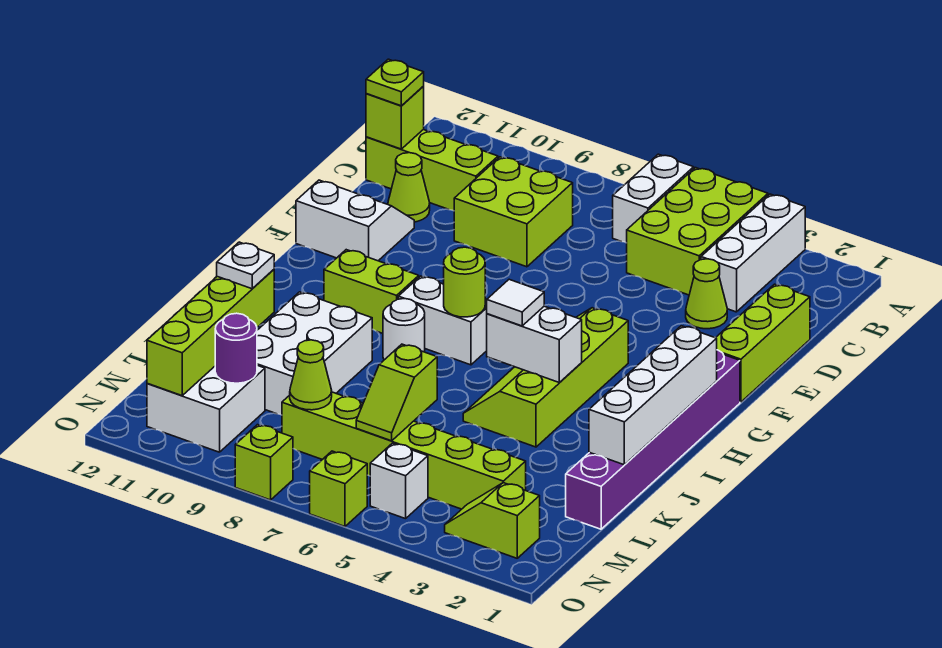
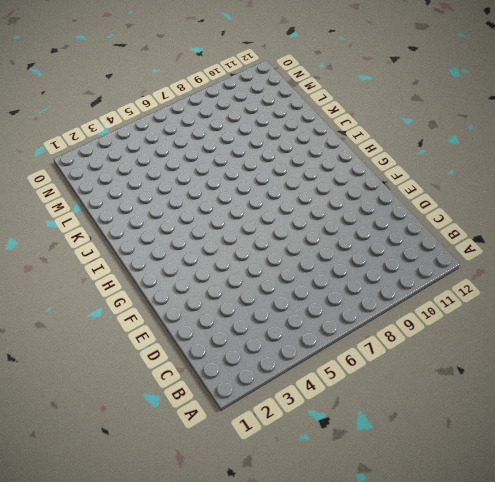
none -> white 1x3 brick [701,194,805,312]
none -> lime 2x3 brick [627,168,768,295]
none -> white 1x2 brick [613,154,694,243]
none -> lime 2x2 brick [454,157,573,267]

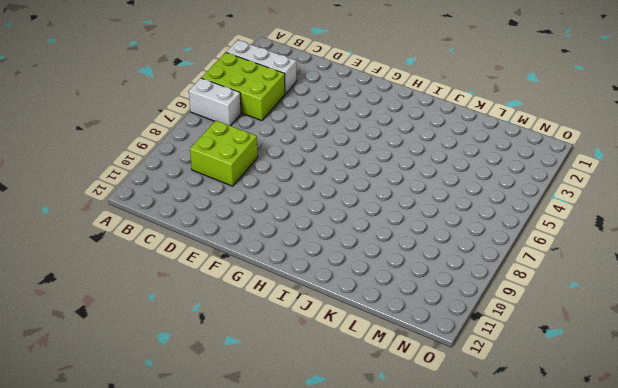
none -> lime 1x3 brick [366,130,498,211]
none -> lime 1x3 brick [715,284,810,402]
none -> lime 1x1 cone [686,259,727,329]
none -> lime 1x1 cone [388,153,430,222]

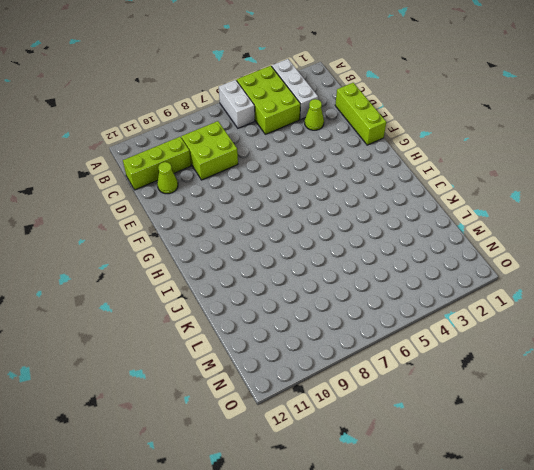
none -> white 2x2 slope [296,180,414,261]
none -> purple 1x6 brick [566,350,740,529]
none -> lime 2x4 slope [463,308,628,447]
none -> white 1x2 brick [398,276,487,365]

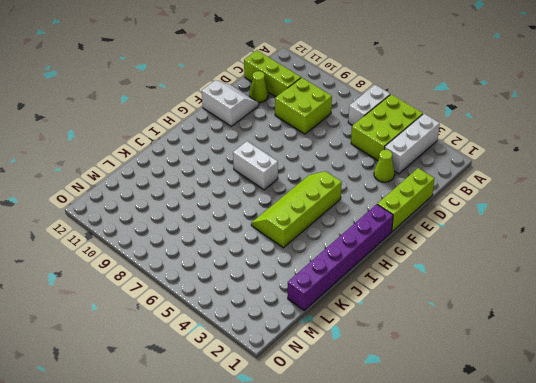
none -> lime 1x2 brick [324,250,419,333]
none -> white 1x1 round brick [383,299,425,360]
none -> white 2x3 brick [257,292,372,415]
none -> lime 1x6 brick [282,392,526,509]

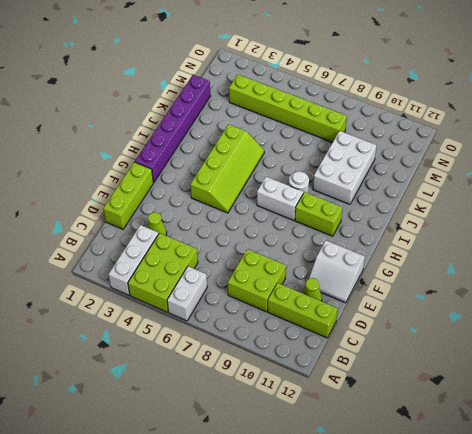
none -> white 2x2 brick [147,365,265,452]
none -> lime 1x2 slope [445,483,540,558]
none -> white 1x1 brick [370,443,428,519]
none -> lime 1x1 brick [310,451,367,526]

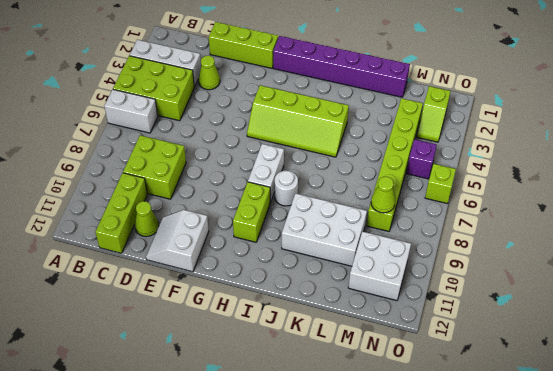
purple 1x1 brick [407,139,437,179] -> white 1x1 brick [370,443,428,519]
none -> lime 1x1 brick [235,425,293,500]
none -> lime 1x1 brick [366,87,424,149]
none -> white 1x4 brick [589,326,717,465]
none -> lime 1x1 round brick [444,247,485,317]

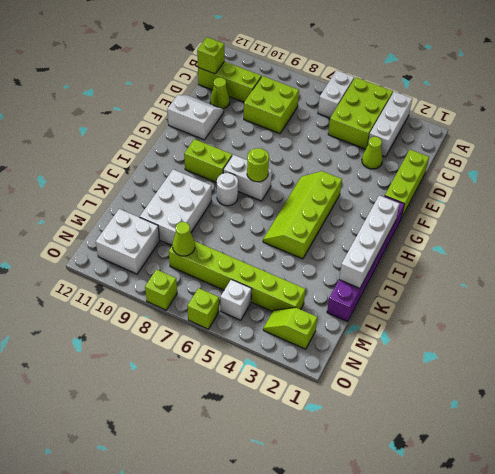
none -> white 1x2 brick [487,306,582,383]
none -> lime 1x4 brick [147,270,274,396]
none -> lime 1x2 slope [356,344,437,441]
none -> purple 1x1 round brick [215,313,257,383]

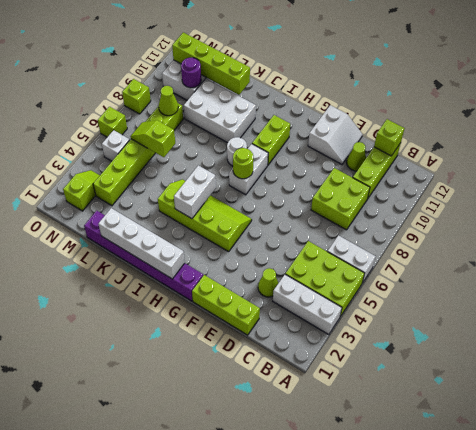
none -> lime 1x1 plate [366,59,424,106]
none -> white 1x1 tile [487,279,544,326]
none -> white 1x1 plate [217,242,274,289]

